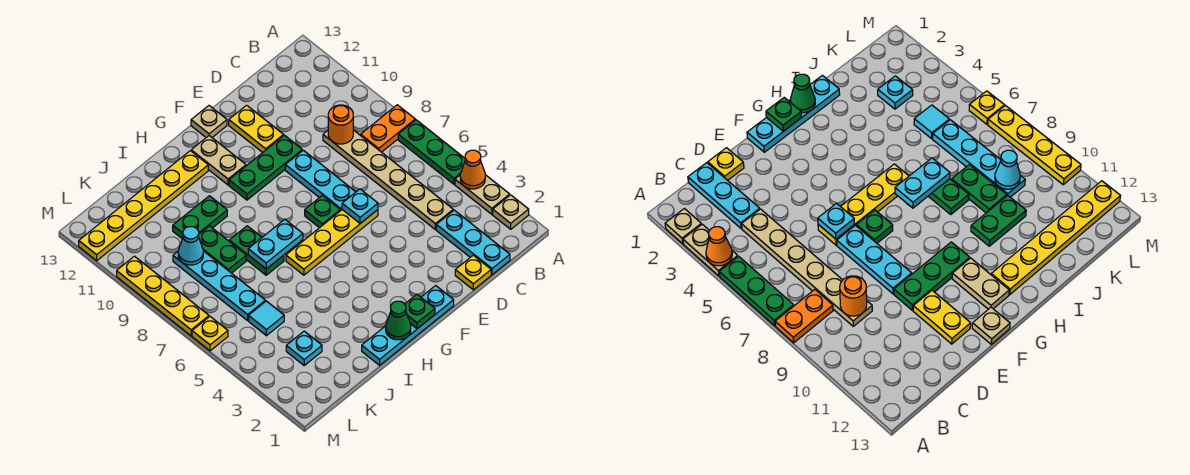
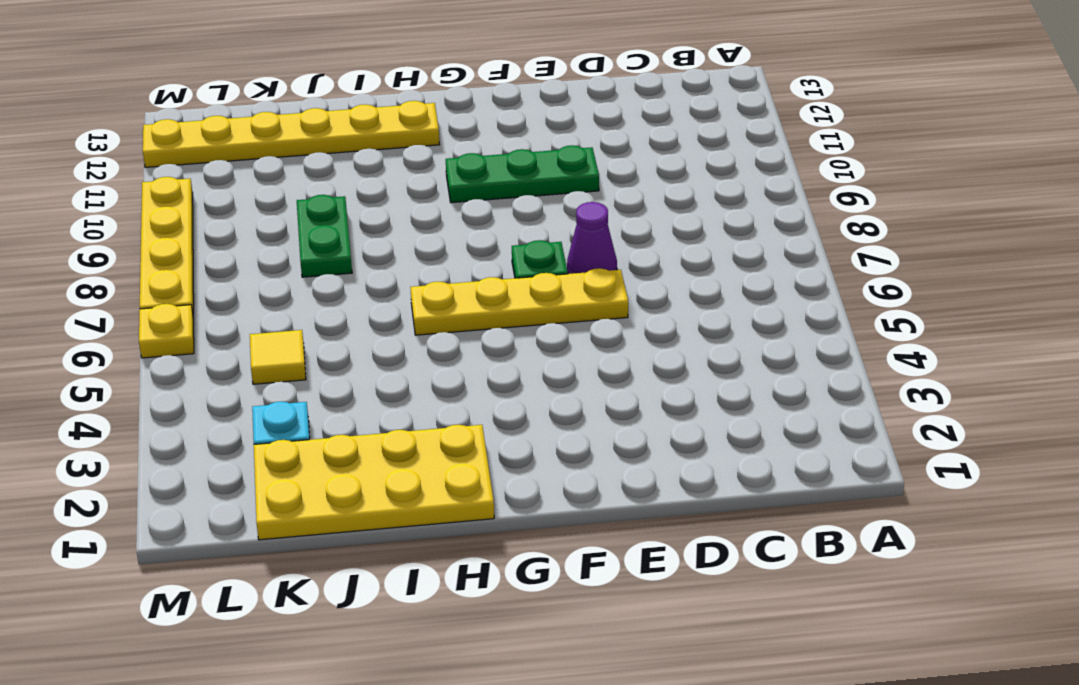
purple 1x1 cone [567,202,617,274] -> cyan 1x3 plate [285,150,355,211]
yellow 2x4 plate [254,425,494,540] -> cyan 1x4 plate [362,286,454,365]
yellow 1x1 tile [250,330,306,384] -> cyan 1x1 tile [249,301,284,336]
none -> tan 1x1 plate [493,195,529,229]
none -> tan 1x2 plate [455,175,510,214]
none -> green 1x3 plate [398,120,465,184]
none -> orange 1x2 plate [361,105,415,152]

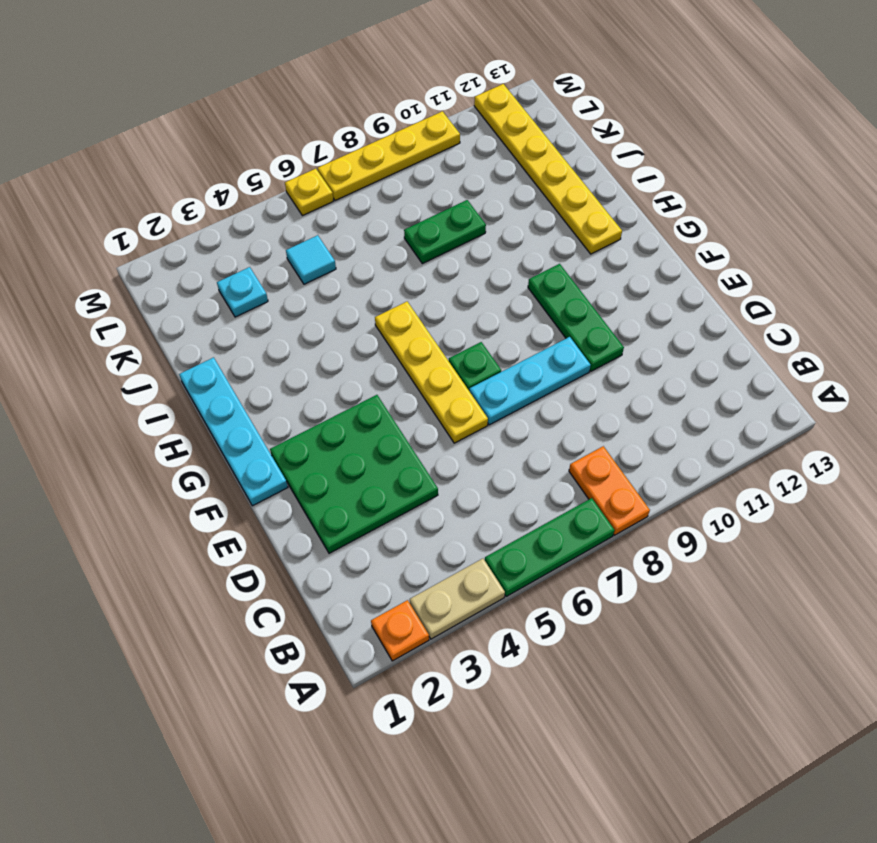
orange 1x1 plate [371,600,429,661] -> tan 1x1 plate [493,195,529,229]
green 3x3 plate [270,395,438,553] -> none
none -> cyan 1x3 plate [436,210,510,275]
none -> tan 1x6 plate [323,130,453,230]
none -> yellow 1x1 plate [455,255,491,290]
none -> yellow 1x2 plate [229,105,284,152]

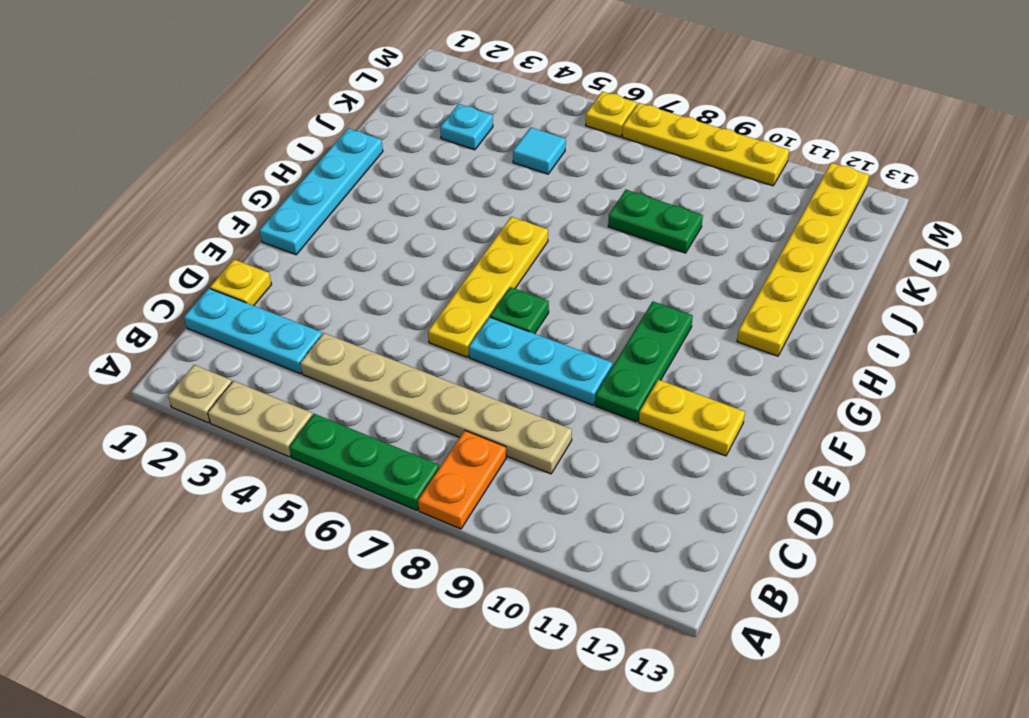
none -> tan 1x1 plate [191,106,227,137]
none -> tan 1x2 plate [191,136,246,185]
none -> green 1x2 plate [229,226,284,275]
none -> green 1x2 plate [173,196,227,239]

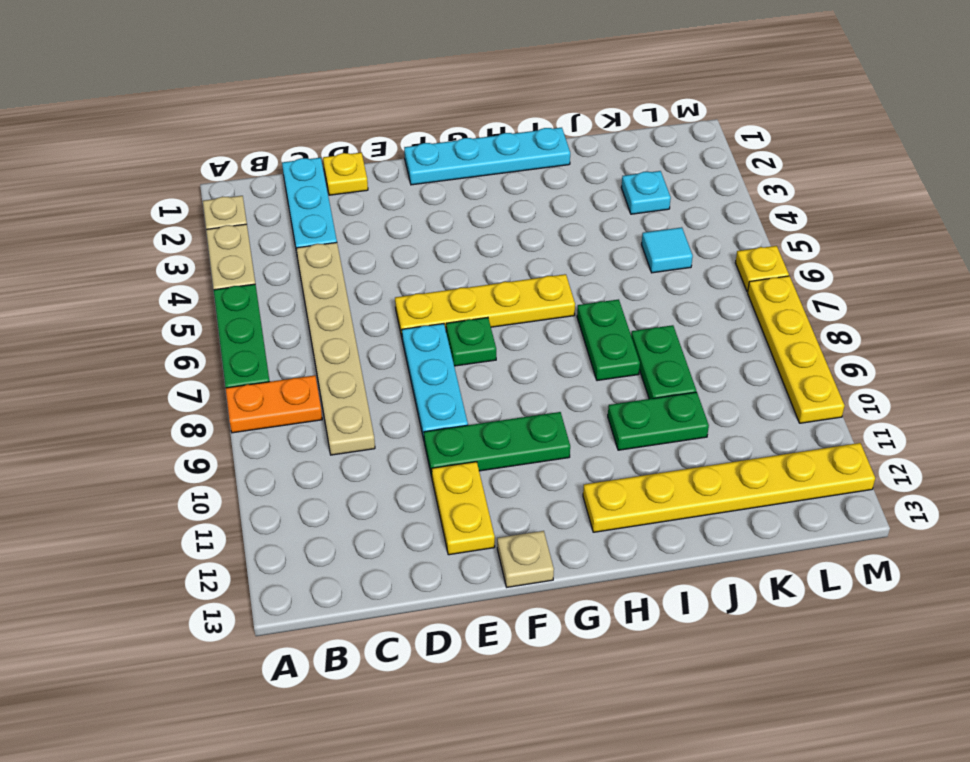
none -> tan 1x2 plate [191,136,246,185]
none -> cyan 1x4 plate [173,251,265,320]
none -> orange 1x1 cone [460,150,485,189]
none -> orange 1x1 round brick [328,105,353,144]

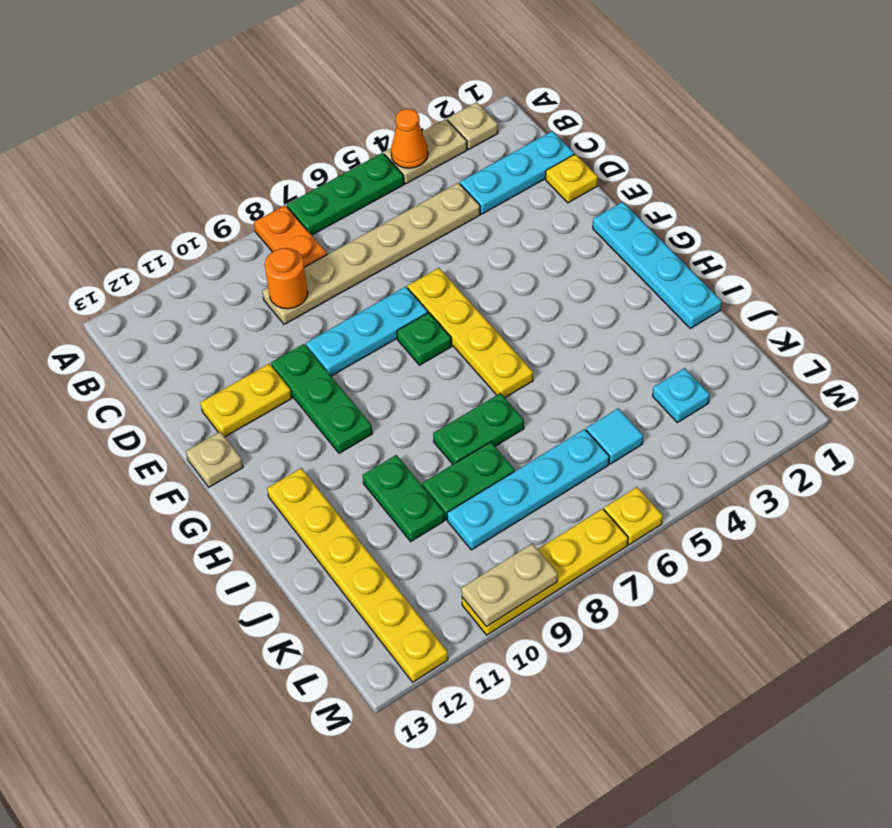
tan 1x2 plate [461,544,558,627] -> tan 1x2 plate moved to [191,136,246,185]
none -> cyan 1x1 plate [342,189,378,223]
none -> green 1x1 plate [405,295,435,329]
none -> green 1x1 cone [386,301,411,340]
none -> cyan 1x2 plate [248,219,303,269]

